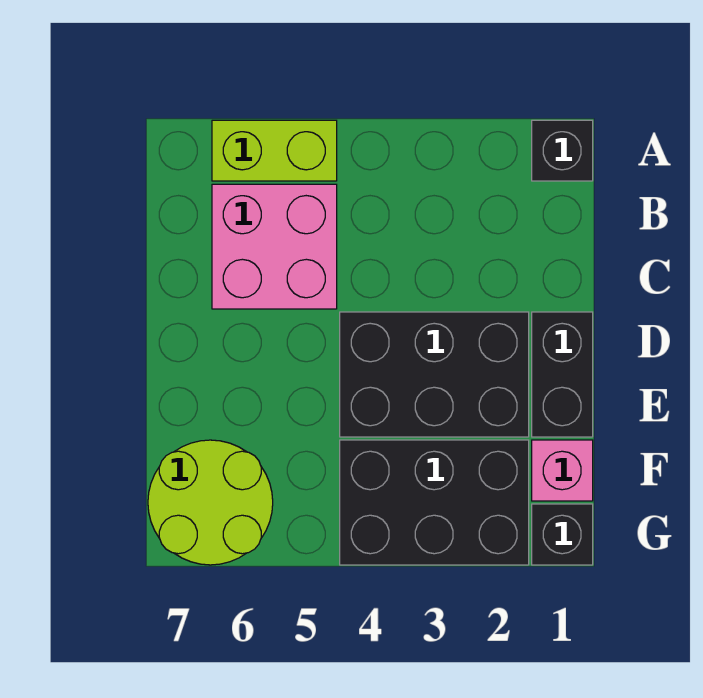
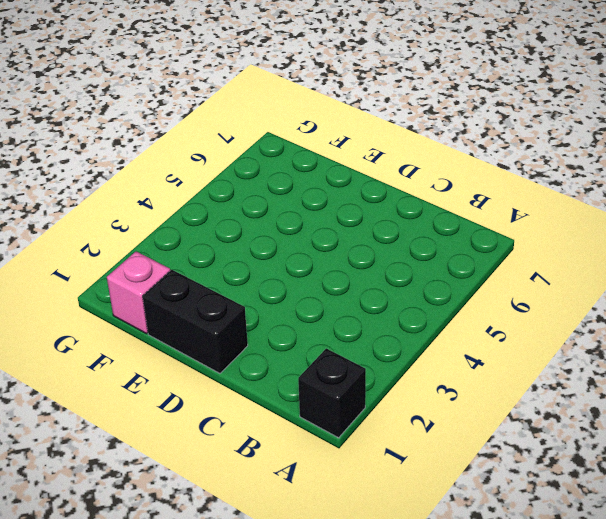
none -> lime 1x2 brick [212,120,337,181]
none -> pink 2x2 brick [212,184,337,309]

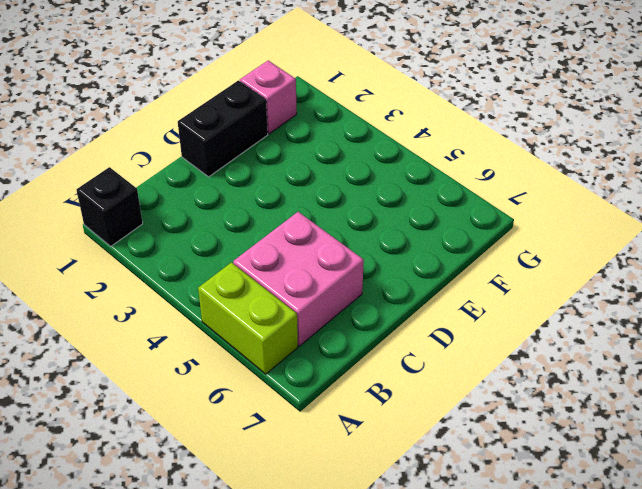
none -> black 2x3 brick [340,312,529,437]
none -> black 2x3 brick [340,440,529,565]

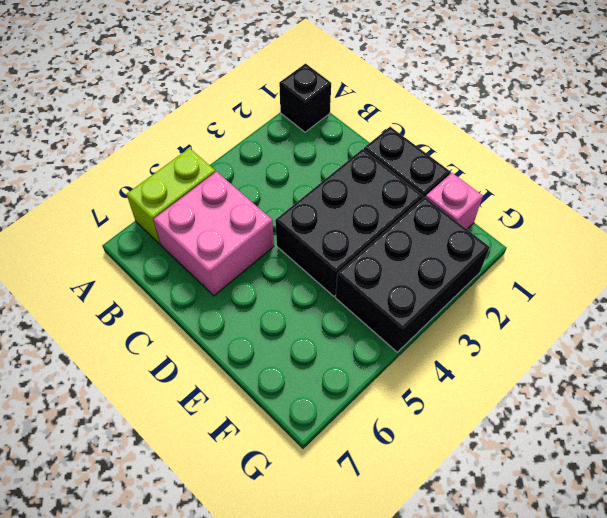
none -> lime 2x2 round brick [148,440,273,565]
none -> black 1x1 brick [532,504,593,565]

